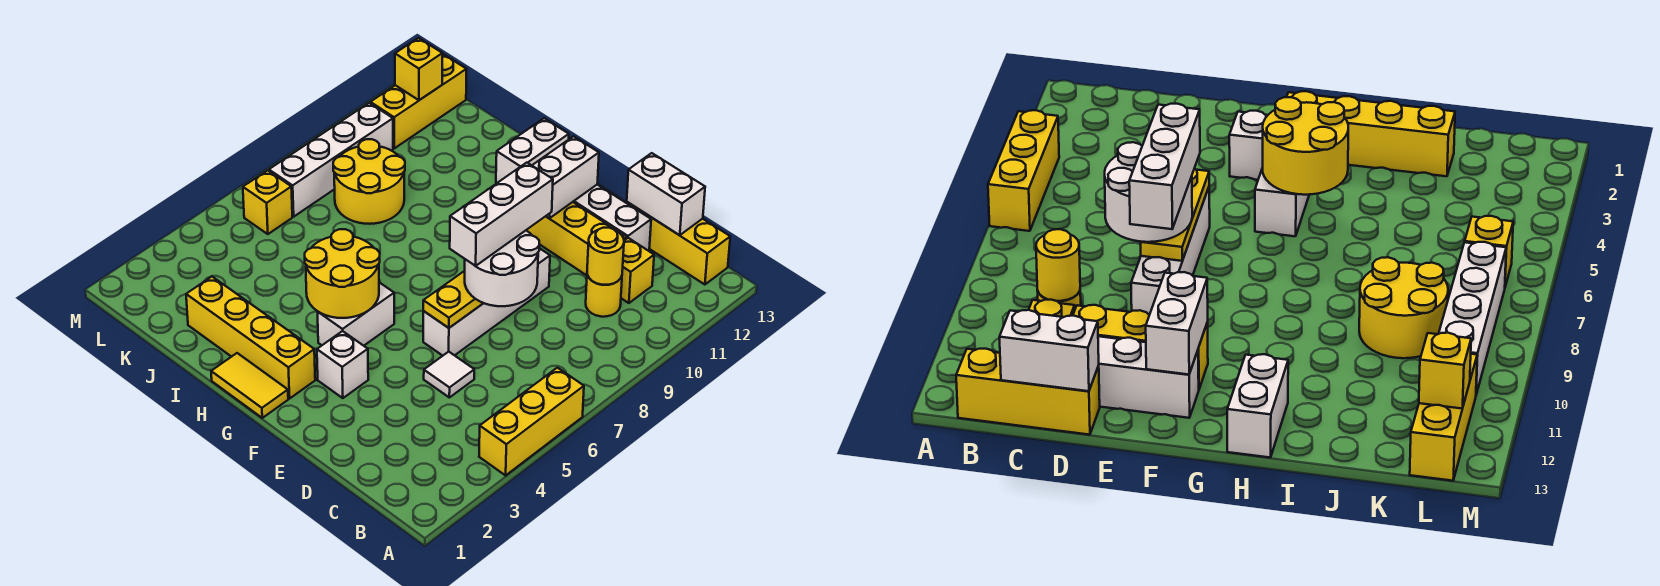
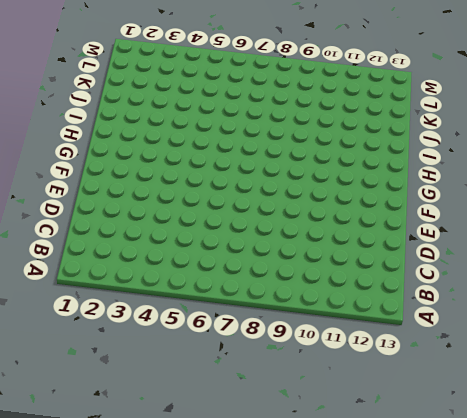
none -> yellow 1x3 brick [479,368,584,475]
none -> yellow 1x3 brick [627,202,730,285]
none -> yellow 1x1 round brick [586,275,622,317]

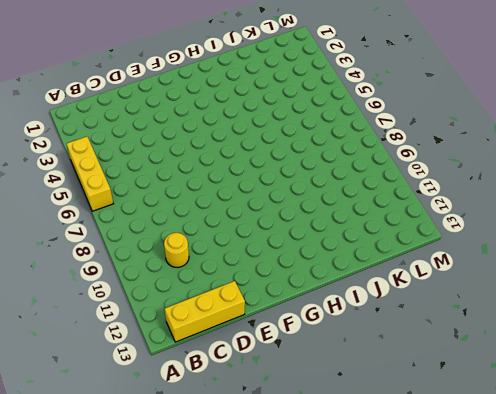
none -> yellow 1x1 brick [621,238,654,303]
none -> white 1x1 tile [424,352,474,397]
none -> yellow 1x3 brick [526,202,627,275]

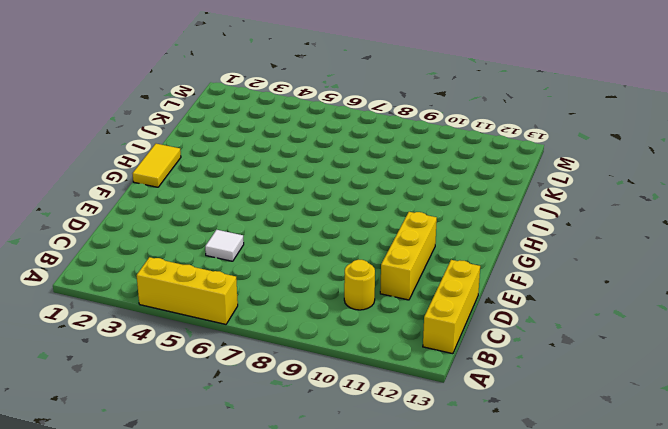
none -> yellow 1x1 brick [621,238,654,303]
none -> white 1x3 brick [573,185,651,251]
none -> white 1x4 brick [423,248,550,356]

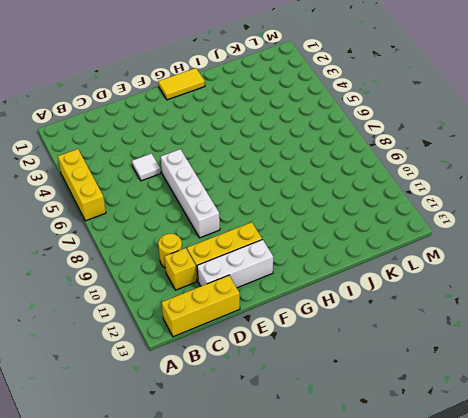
none -> white 1x1 brick [317,331,368,398]
none -> yellow 1x4 brick [186,277,315,399]
none -> white 1x2 brick [318,282,394,346]

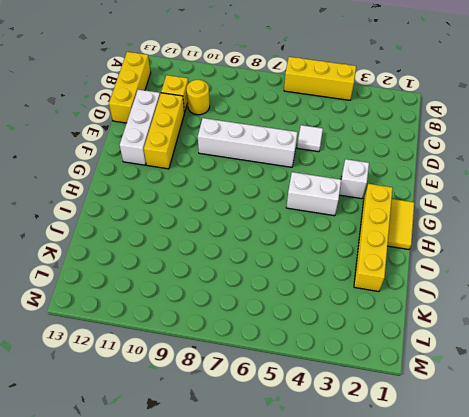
none -> white 1x2 brick [496,118,569,183]
none -> yellow 2x2 round brick [333,139,405,224]
none -> yellow 1x1 brick [243,170,292,234]

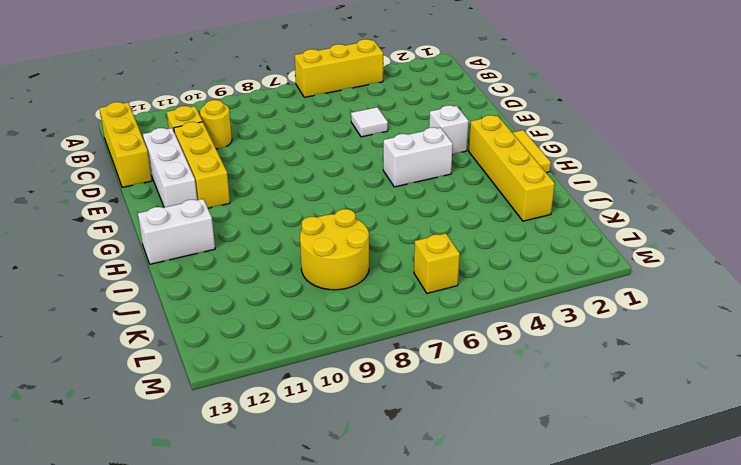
none -> white 1x4 brick [423,248,550,356]
none -> white 1x4 brick [269,103,393,217]
none -> yellow 1x3 brick [370,54,466,148]

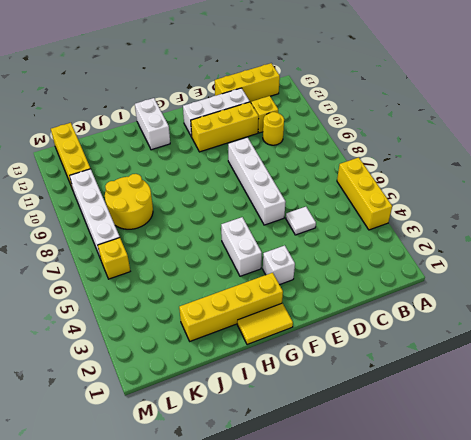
none -> yellow 1x1 round brick [587,228,624,285]
none -> white 1x2 brick [627,153,705,235]
none -> yellow 1x3 plate [423,271,483,328]

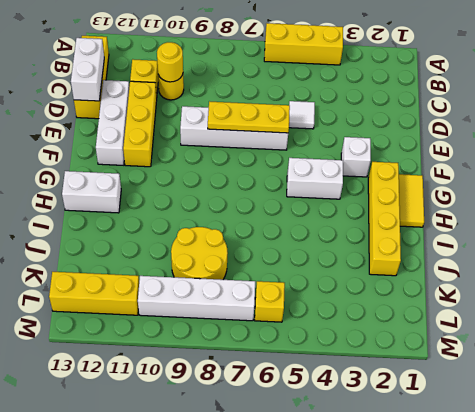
none -> white 1x2 brick [532,136,599,218]
none -> yellow 2x2 round brick [305,229,380,318]
none -> yellow 1x1 brick [395,38,442,100]

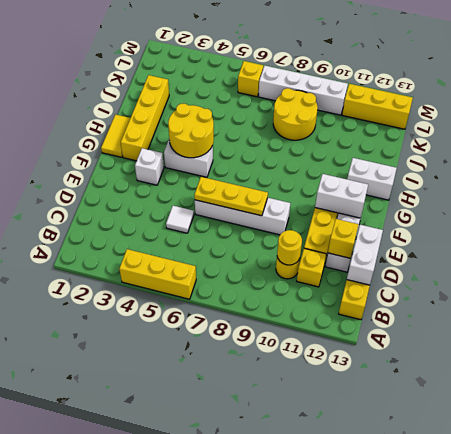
yellow 1x1 brick [328,219,359,258] -> yellow 1x1 brick moved to [395,38,442,100]
none -> white 2x2 round brick [465,231,540,306]
none -> white 1x3 brick [450,163,553,266]

